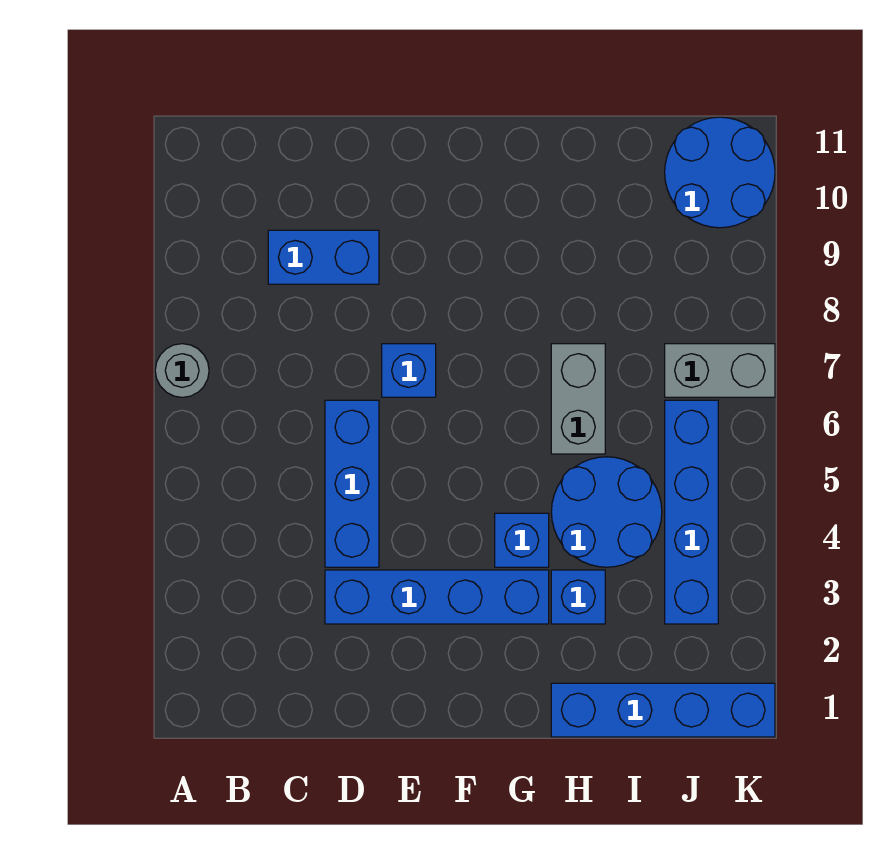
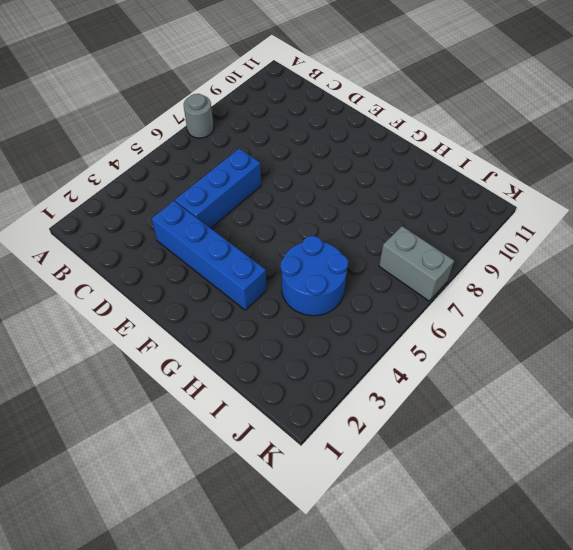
none -> blue 1x2 brick [268,230,379,284]
none -> blue 1x1 brick [382,344,436,397]
none -> blue 1x1 brick [495,513,549,567]

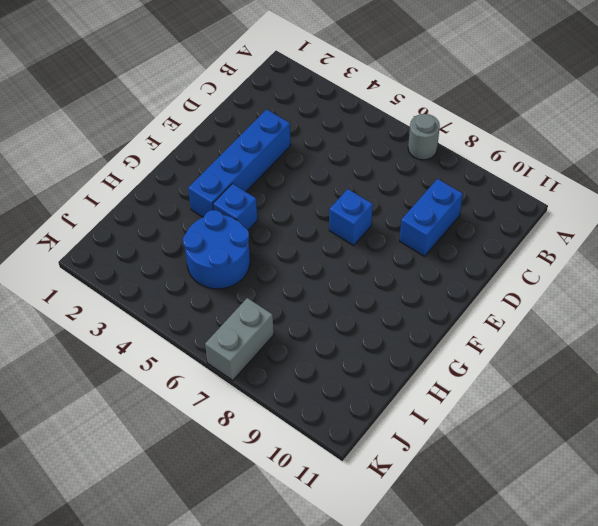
none -> blue 1x3 brick [325,400,379,567]
none -> blue 1x4 brick [551,683,775,737]
none -> blue 1x1 brick [551,570,605,624]

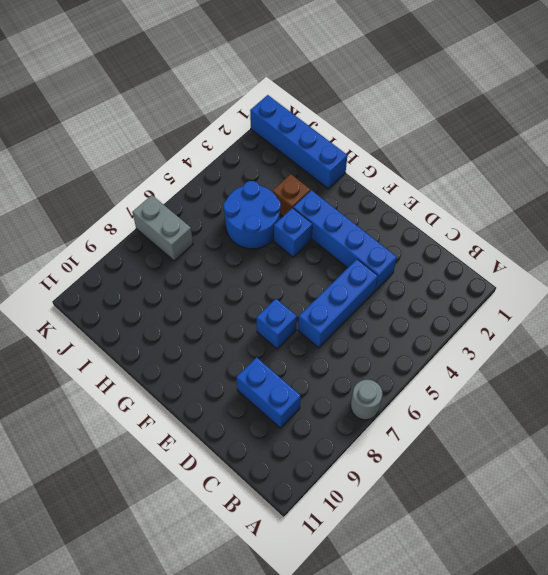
brown 1x1 brick [273,174,310,216] -> blue 1x1 brick [551,570,605,624]
none -> grey 1x2 brick [551,344,605,454]
none -> blue 1x4 brick [665,400,718,624]
none -> blue 2x2 round brick [665,117,775,228]

